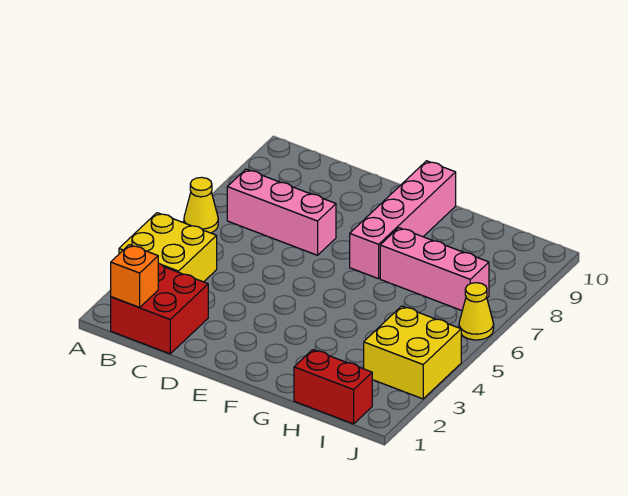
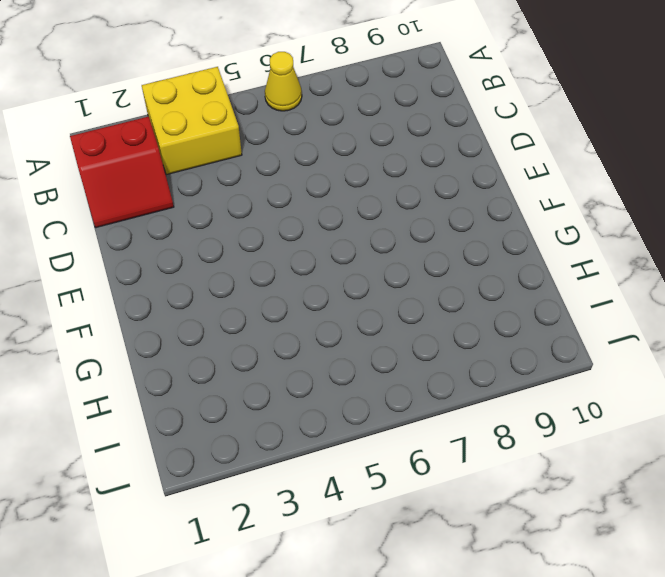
red 2x2 slope [70,116,174,228] -> red 2x2 brick [111,263,208,354]
none -> pink 1x3 brick [227,169,336,255]
none -> pink 1x4 brick [350,161,456,279]

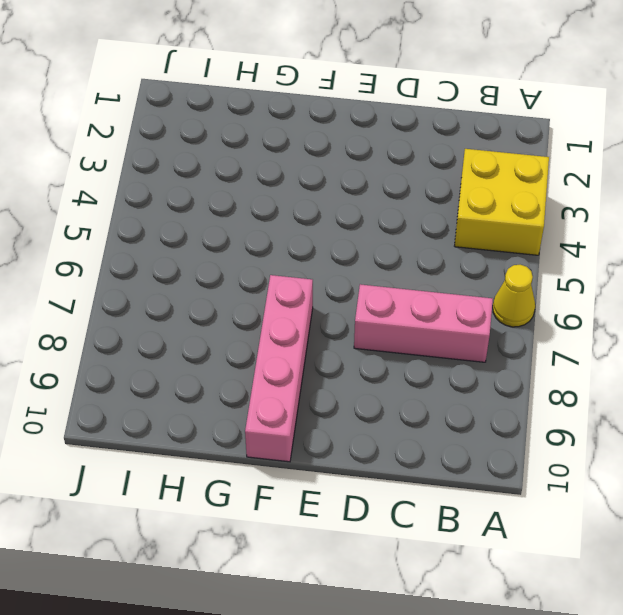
none -> red 2x2 brick [111,263,208,354]
none -> pink 1x3 brick [380,228,489,311]

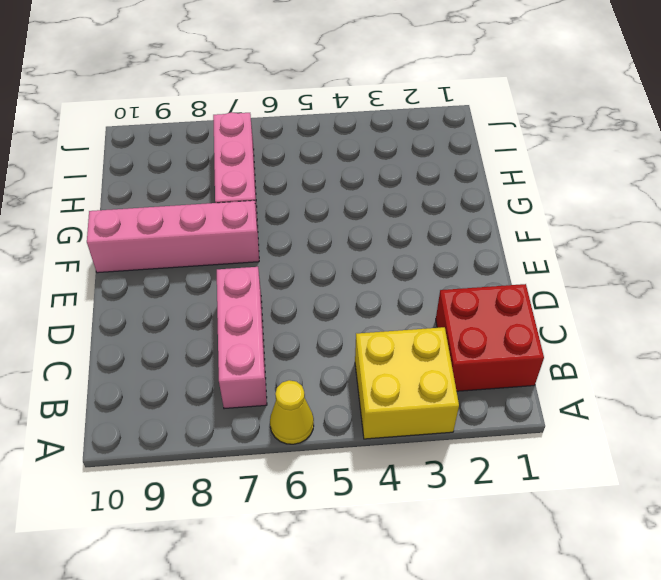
none -> red 1x2 brick [294,350,372,424]
none -> yellow 2x2 brick [364,306,461,399]

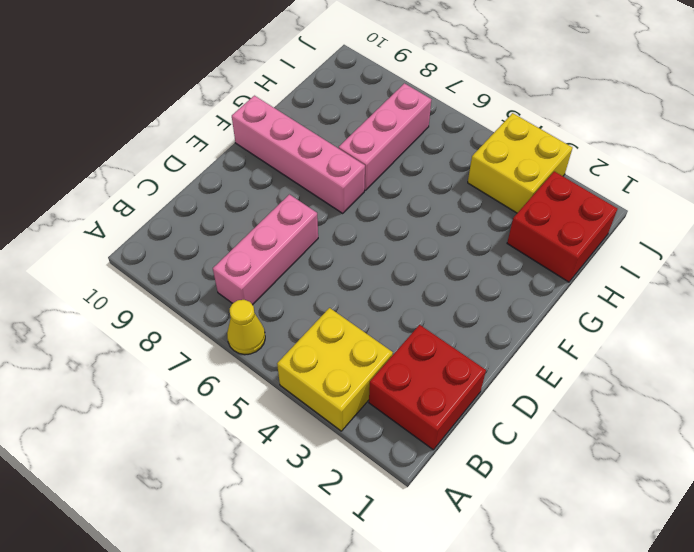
red 2x2 brick [507,171,617,282] -> red 1x2 brick [294,350,372,424]
none -> yellow 1x1 cone [459,283,494,340]
none -> orange 1x1 brick [111,245,158,307]

